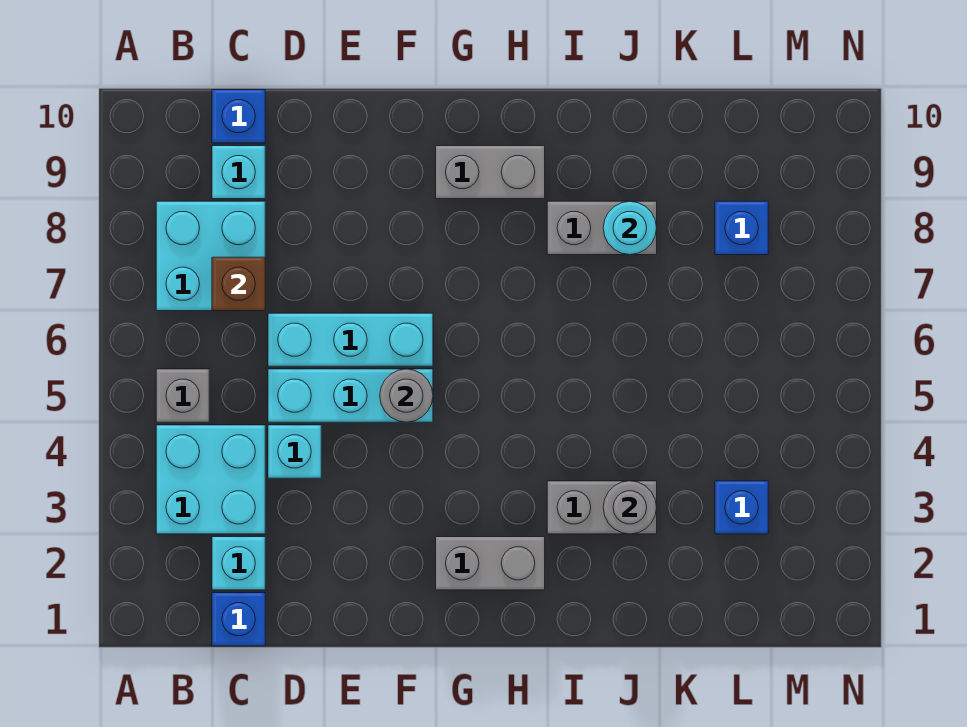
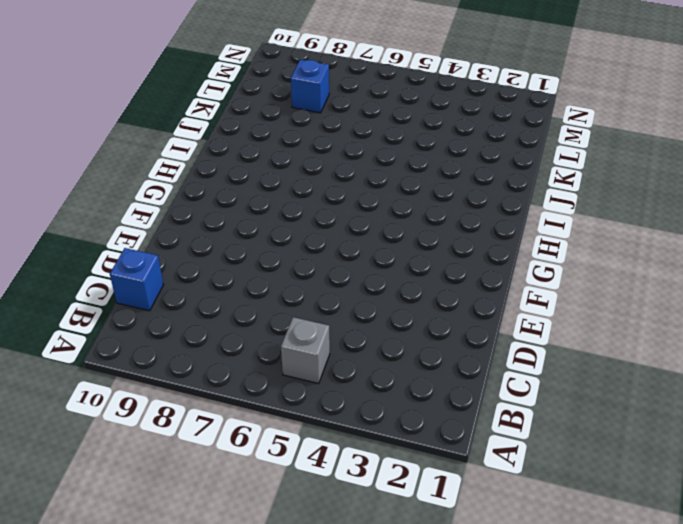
none -> cyan 2x2 brick [156,425,265,534]
none -> cyan 2x2 brick [156,201,265,311]
none -> blue 1x1 brick [212,593,265,646]

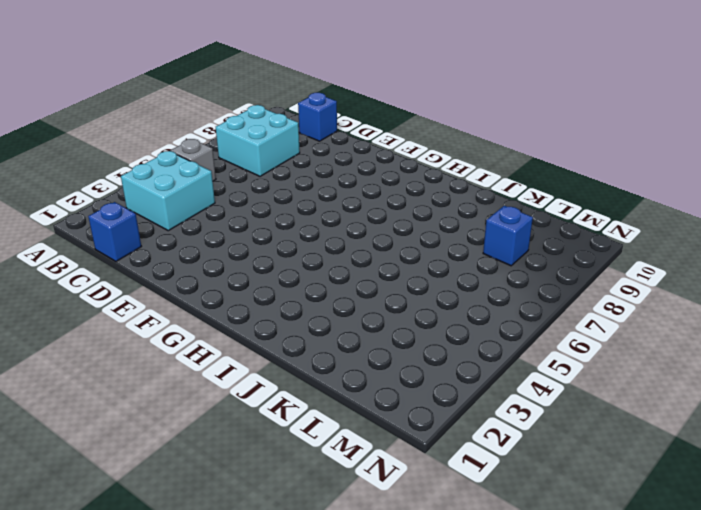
none -> cyan 1x1 brick [212,537,265,590]
none -> cyan 1x1 brick [212,146,265,199]
none -> cyan 1x1 brick [268,425,321,478]

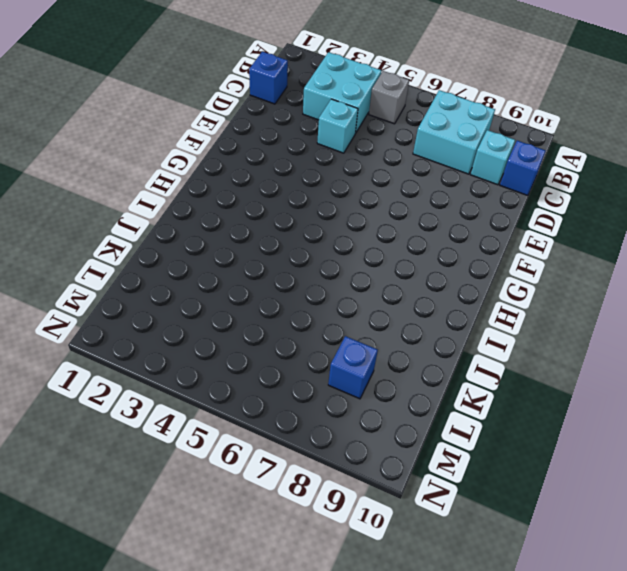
none -> cyan 1x1 brick [212,537,265,590]
none -> cyan 1x3 brick [268,369,433,422]
none -> cyan 1x3 brick [268,313,433,366]

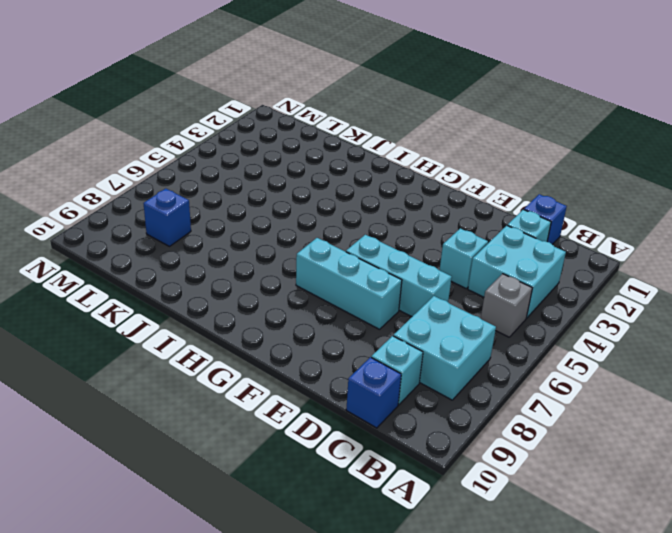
cyan 1x3 brick [296,238,402,329] -> cyan 1x3 brick moved to [268,369,433,422]
none -> grey 1x2 brick [436,537,545,590]
none -> grey 1x2 brick [436,146,545,199]
none -> grey 1x2 brick [547,481,657,534]

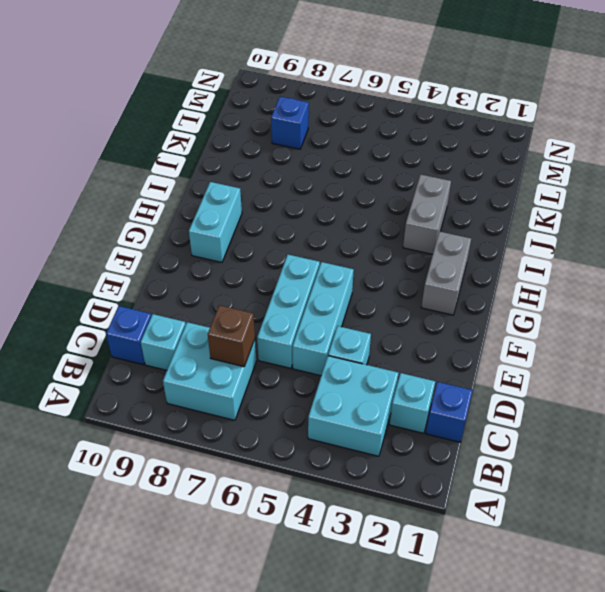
cyan 1x2 brick [189,182,242,262] -> grey 1x2 brick [436,146,545,199]
none -> grey 1x1 brick [156,369,209,422]
none -> grey 1x2 brick [547,201,657,255]
none -> blue 1x1 brick [715,481,768,534]

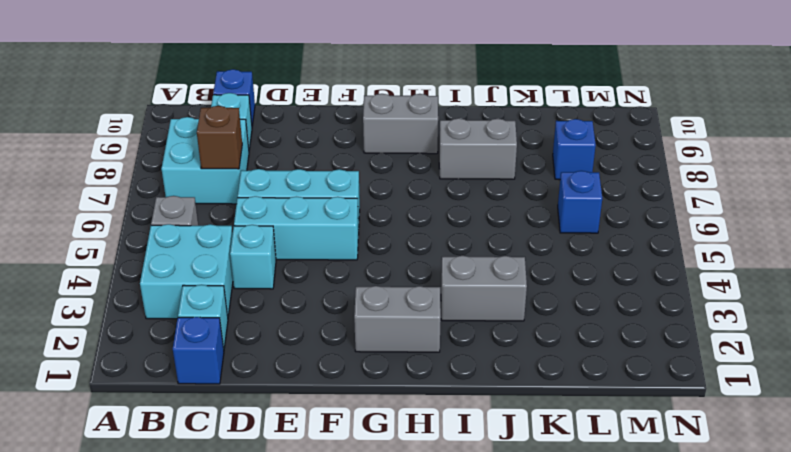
blue 1x1 brick [558,171,602,233] -> blue 1x1 brick moved to [715,481,768,534]
none -> grey 1x1 round brick [380,369,433,422]
none -> grey 1x1 round brick [603,481,657,534]
none -> cyan 1x1 round brick [603,201,657,255]

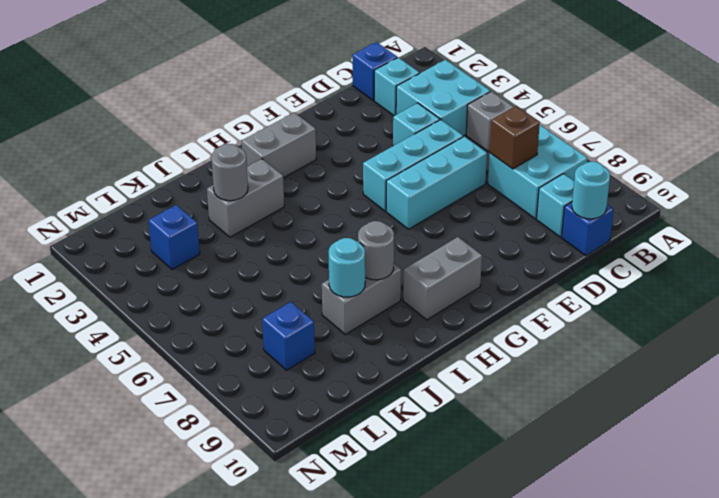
cyan 1x1 round brick [572,162,610,219] -> none
grey 1x1 round brick [358,221,394,280] -> grey 1x1 round brick moved to [380,369,433,422]

